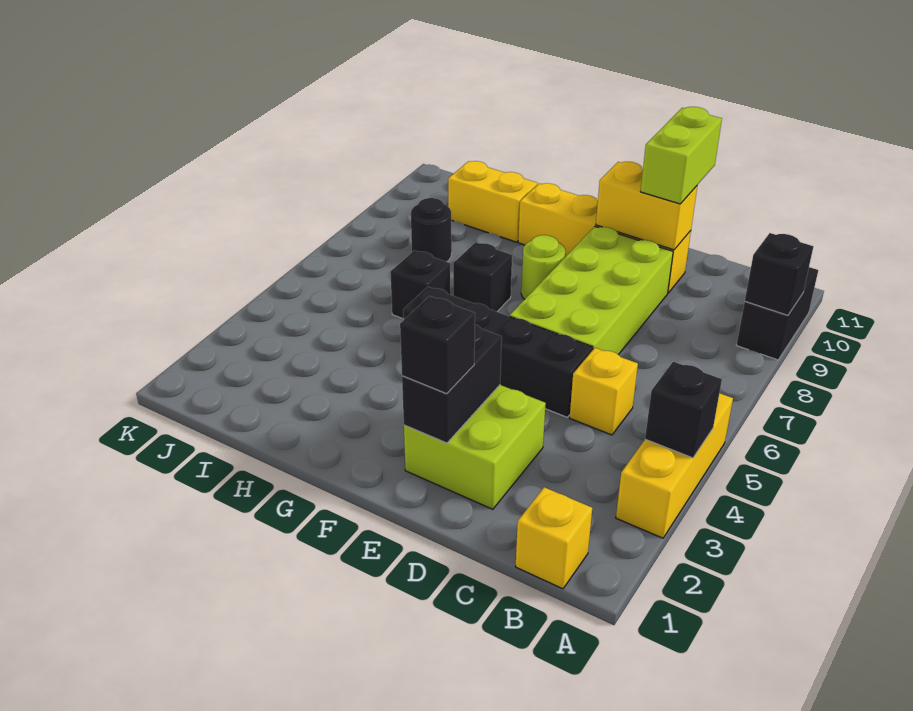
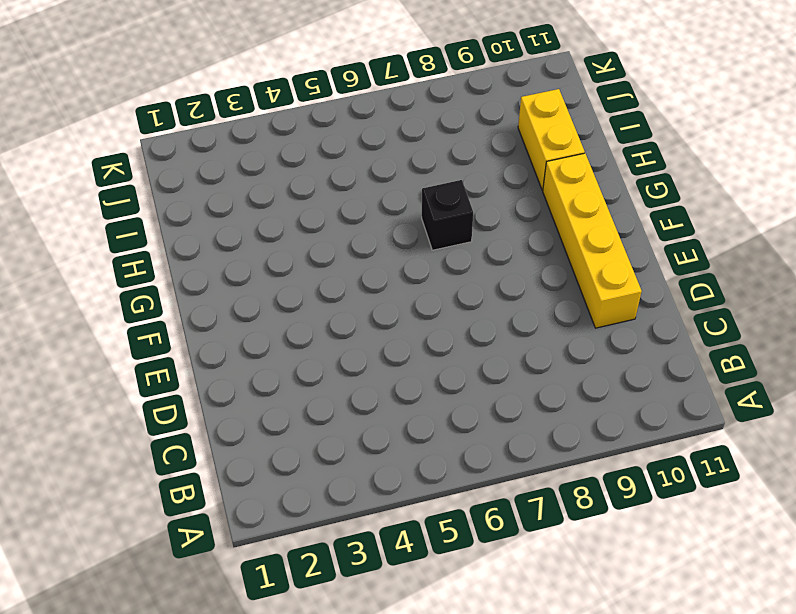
none -> yellow 1x3 brick [616,393,733,538]
none -> black 1x2 brick [737,267,818,360]
none -> yellow 1x1 brick [516,487,592,589]

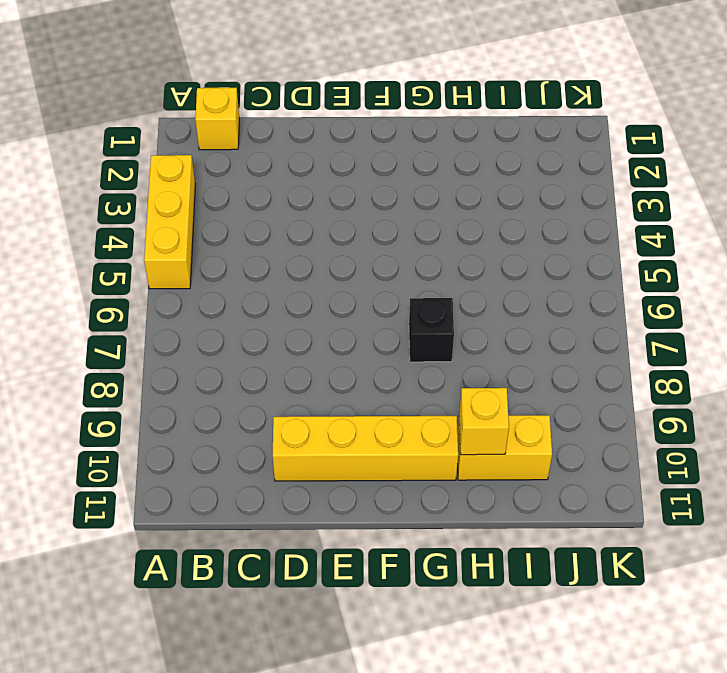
yellow 1x1 brick [459,388,509,455] -> yellow 1x1 brick moved to [570,348,638,435]
none -> black 1x2 brick [737,267,818,360]
none -> lime 2x2 brick [404,385,546,509]
none -> black 1x4 brick [403,287,593,417]

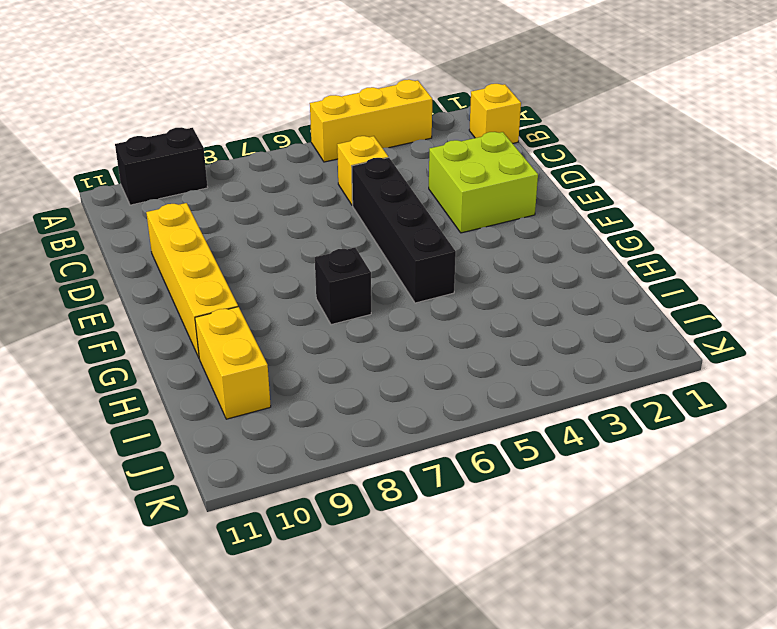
none -> lime 2x4 brick [510,227,673,355]
none -> lime 1x1 round brick [521,235,565,299]
none -> black 1x1 brick [390,251,451,319]

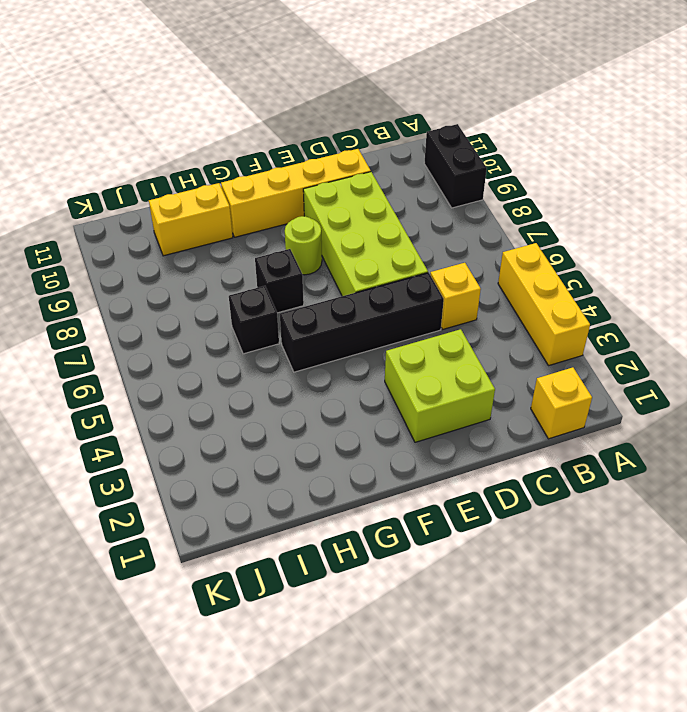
none -> black 1x1 round brick [411,198,452,262]
none -> black 1x1 brick [645,362,722,458]
none -> black 1x1 brick [745,233,813,315]

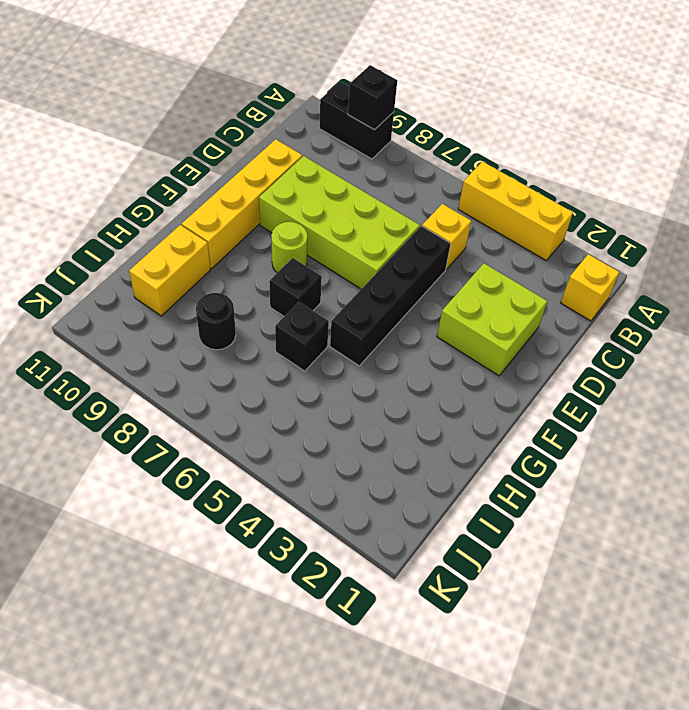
none -> black 1x1 brick [645,362,722,458]
none -> yellow 1x2 brick [596,162,697,250]
none -> black 1x2 brick [402,324,502,443]

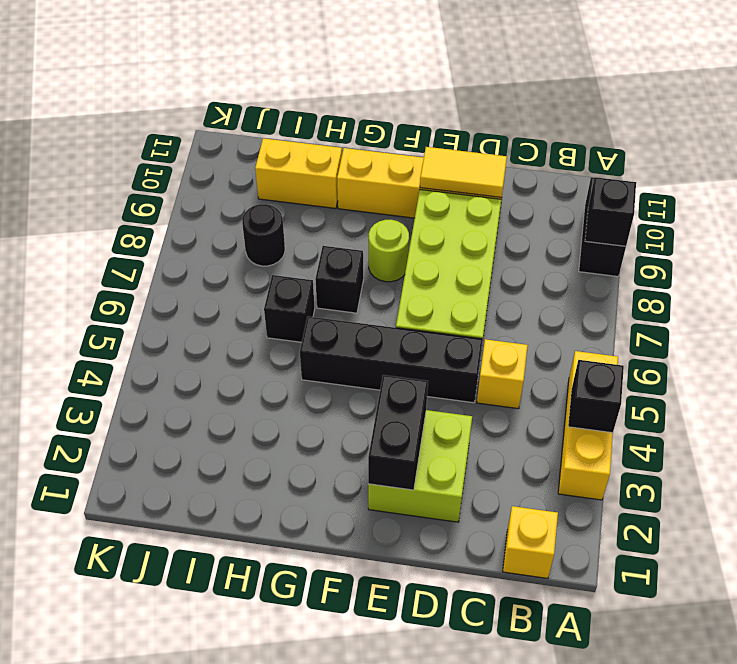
yellow 1x2 tile [420,147,507,197] -> yellow 1x2 brick [596,162,697,250]
none -> lime 1x2 brick [641,107,722,204]
none -> black 1x1 brick [400,296,475,394]

